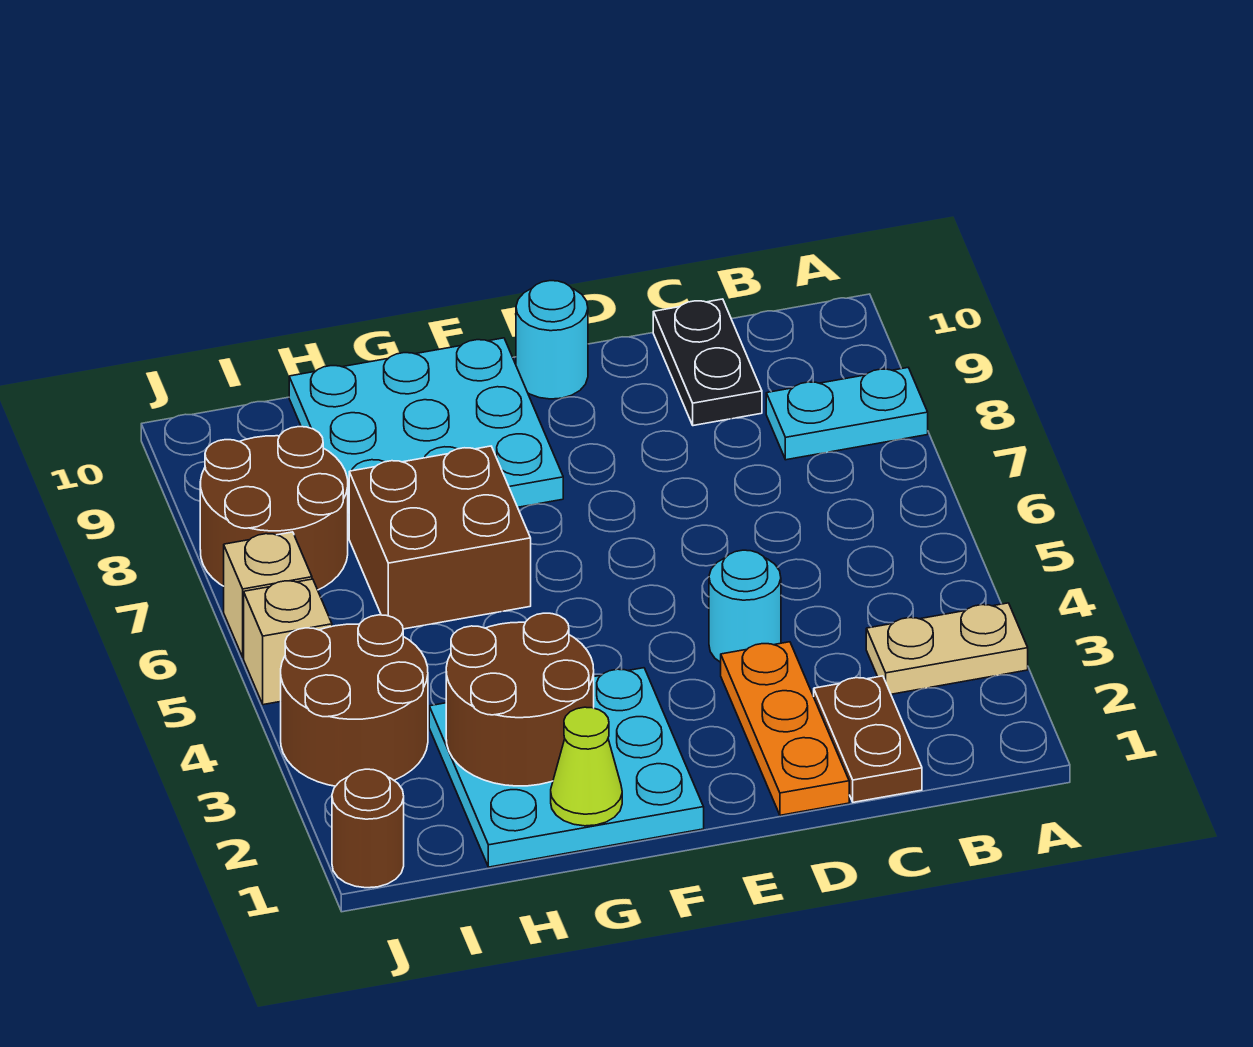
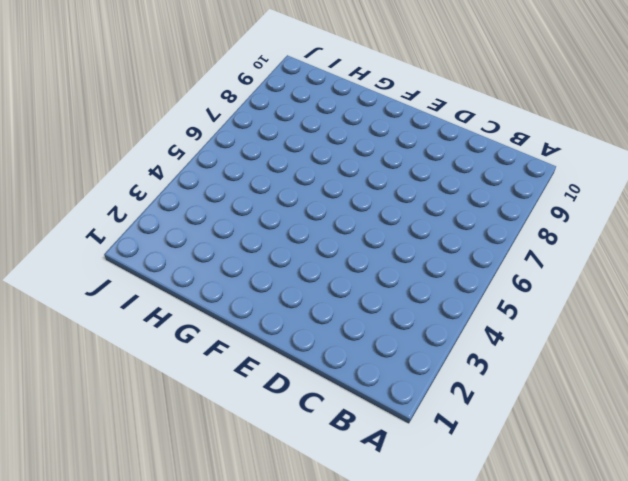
none -> tan 1x2 plate [866,603,1028,694]
none -> cyan 1x2 plate [766,368,928,460]
none -> brown 1x2 plate [814,676,922,802]

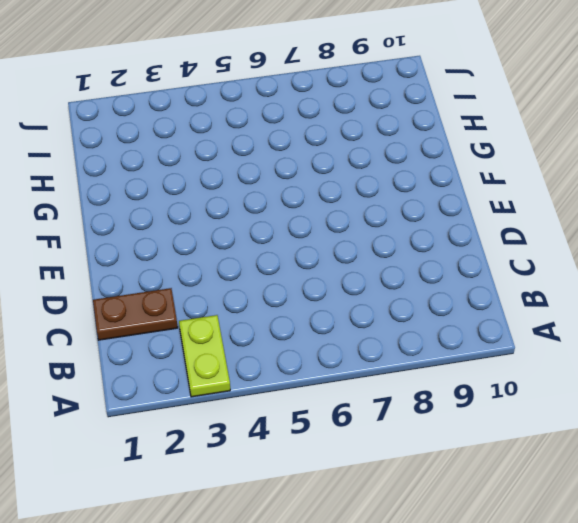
lime 1x2 plate [179,315,230,397] -> tan 1x2 plate [866,603,1028,694]
none -> cyan 1x2 plate [766,368,928,460]
none -> black 1x2 plate [653,299,762,426]
none -> orange 1x3 plate [721,642,849,815]

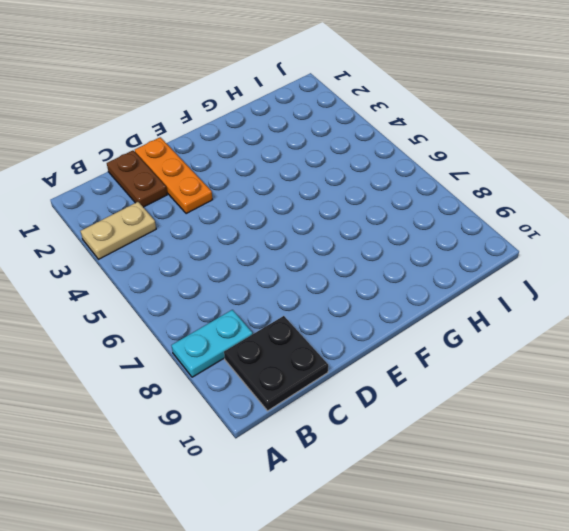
black 2x2 plate [224,316,328,411] -> black 1x2 plate [653,299,762,426]
none -> cyan 1x1 round brick [709,550,781,662]
none -> cyan 1x1 round brick [516,281,588,399]
none -> cyan 3x3 plate [429,668,704,867]

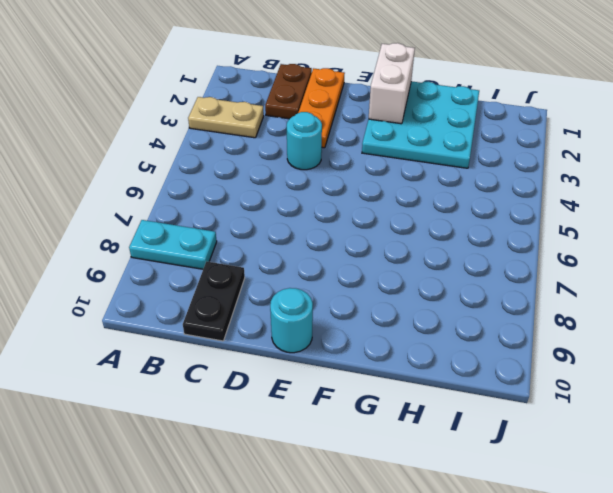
white 1x2 brick [369,43,415,124] -> none
none -> cyan 3x3 plate [289,338,563,537]
none -> brown 2x2 brick [349,446,531,629]
none -> brown 2x2 round brick [281,615,428,786]

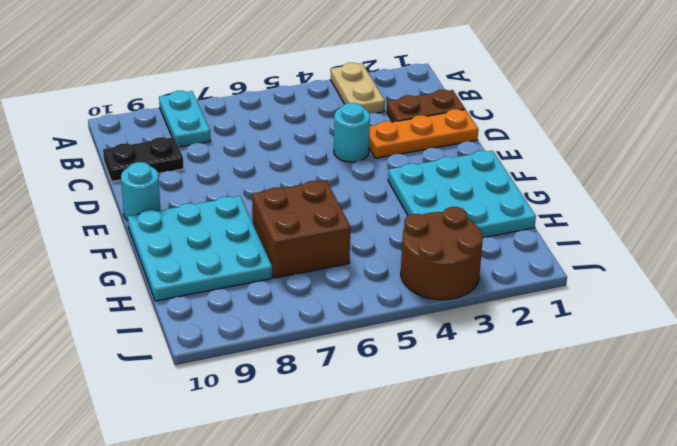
none -> brown 2x2 round brick [200,427,348,590]
none -> brown 1x1 round brick [332,769,404,888]
none -> tan 1x1 brick [244,579,332,705]

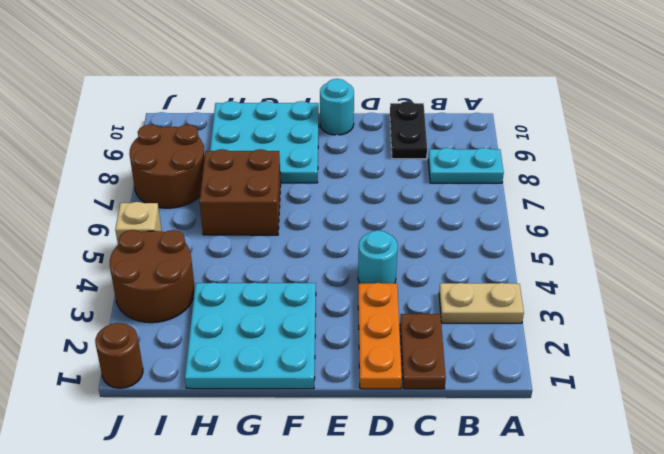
none -> tan 1x1 brick [224,532,312,657]
none -> lime 1x1 cone [551,707,622,826]
none -> brown 2x2 round brick [446,613,594,786]

